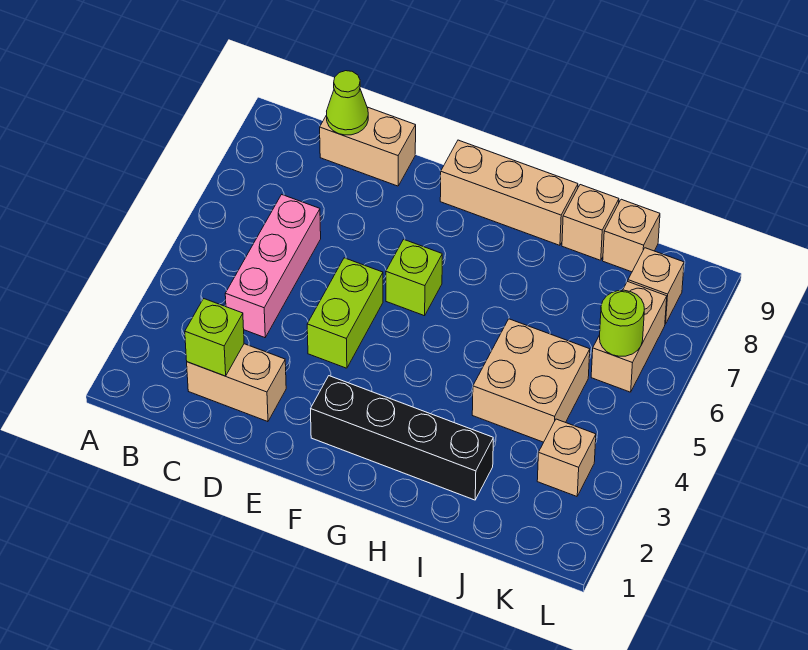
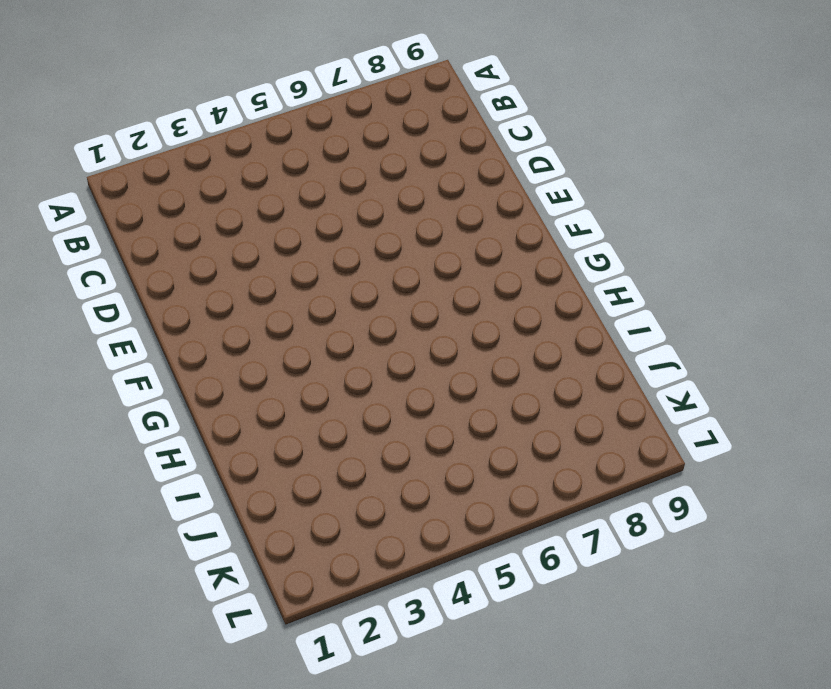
none -> tan 1x2 brick [187,344,286,422]
none -> pink 1x3 brick [225,195,321,338]
none -> tan 1x2 brick [320,107,416,186]

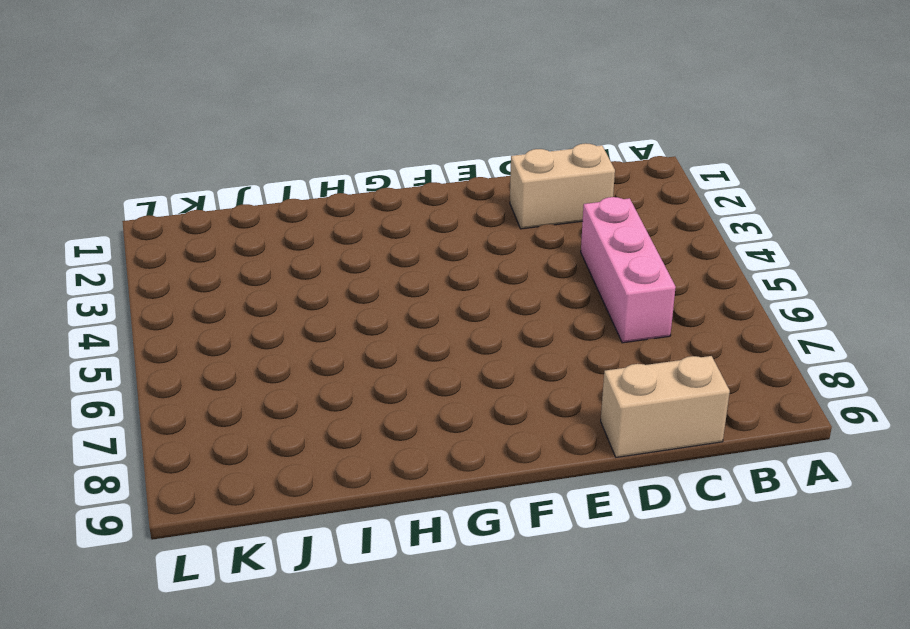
none -> lime 1x2 brick [307,258,383,368]
none -> black 1x4 brick [311,376,493,500]
none -> lime 1x1 brick [386,239,442,316]

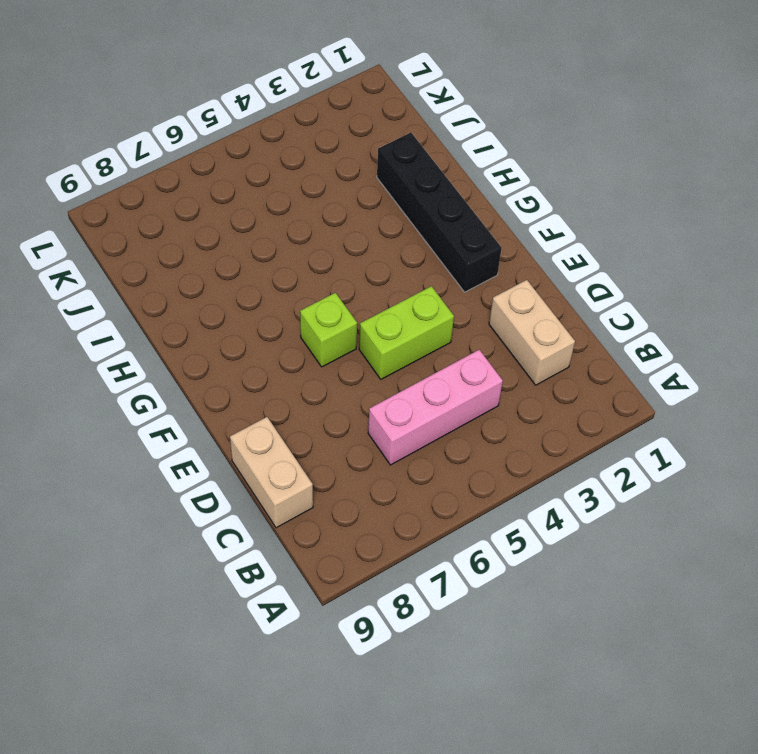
none -> tan 1x3 brick [440,140,578,245]
none -> tan 2x2 brick [472,319,590,442]
none -> tan 1x1 brick [562,185,619,260]

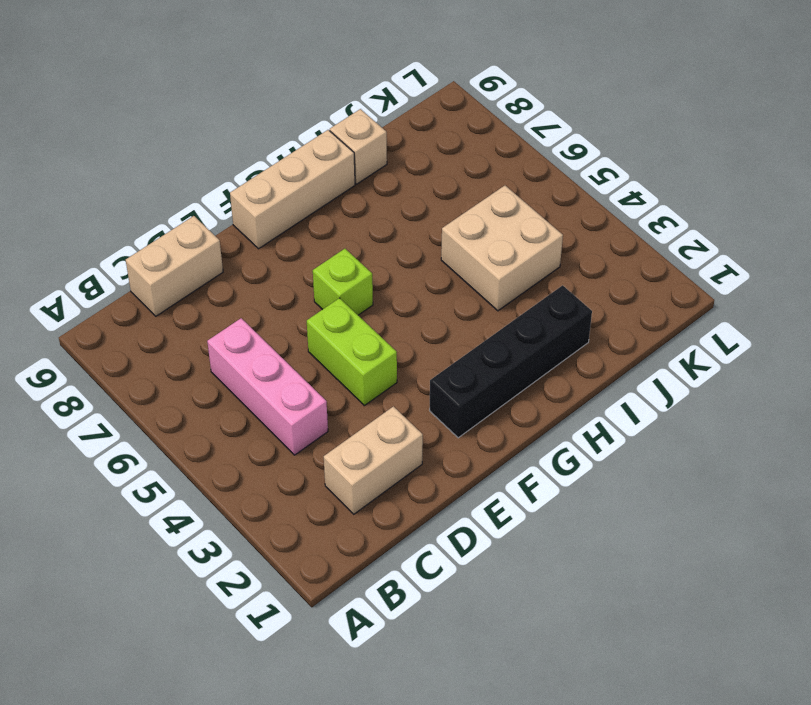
none -> tan 1x1 brick [603,199,660,272]
none -> tan 1x1 brick [537,419,596,496]
none -> tan 1x2 brick [591,282,667,392]

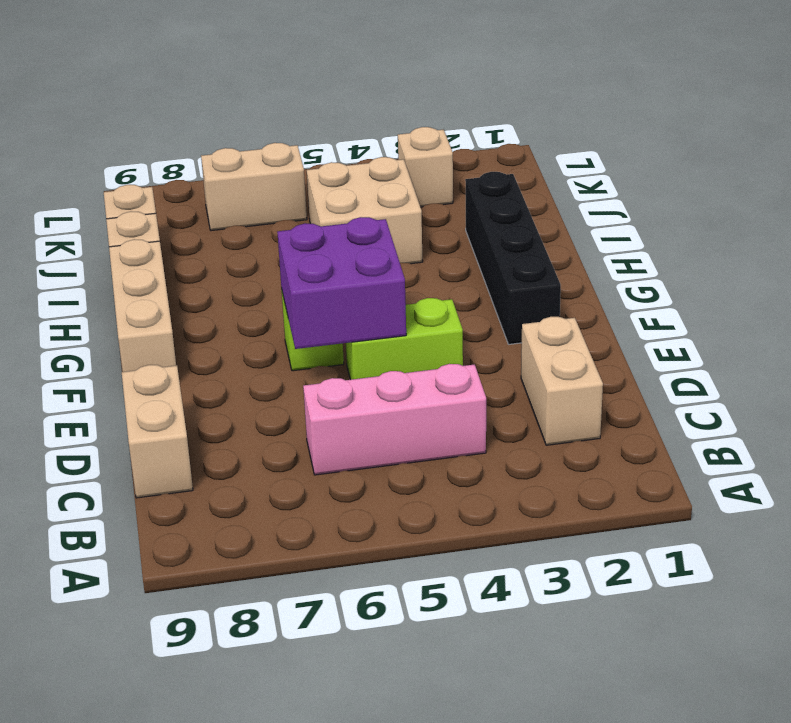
purple 2x2 brick [277,217,406,349] -> none
none -> tan 1x1 brick [628,248,684,324]
none -> lime 1x1 brick [185,299,244,376]
none -> lime 1x1 cone [327,71,368,135]

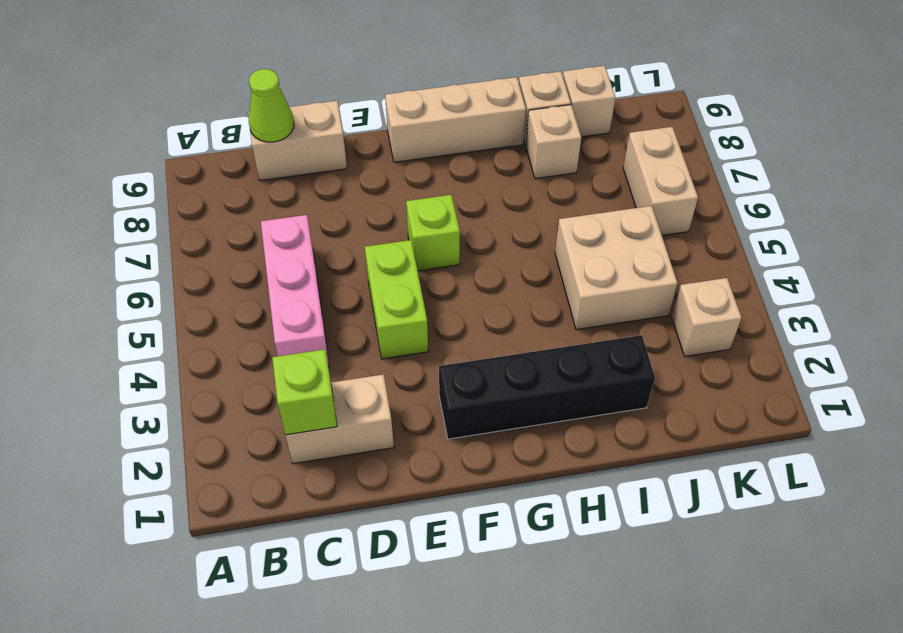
tan 1x1 brick [526,105,581,179] -> tan 1x1 brick moved to [628,248,684,324]
none -> lime 1x1 round brick [600,290,644,356]

